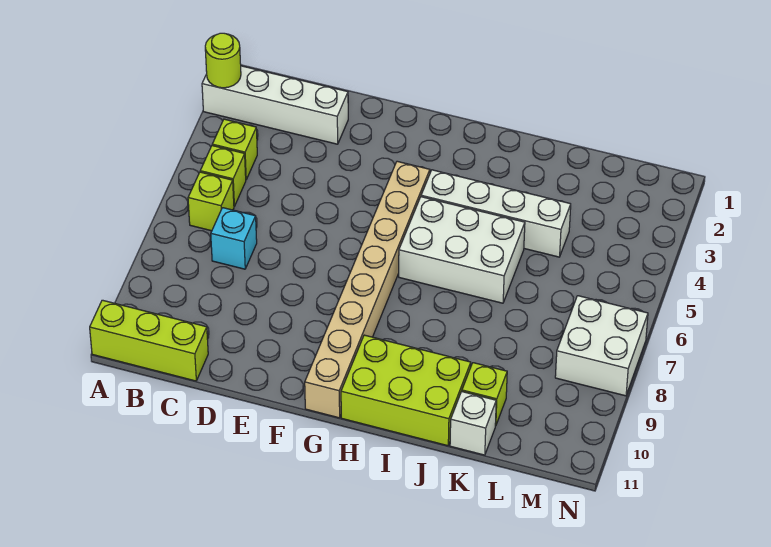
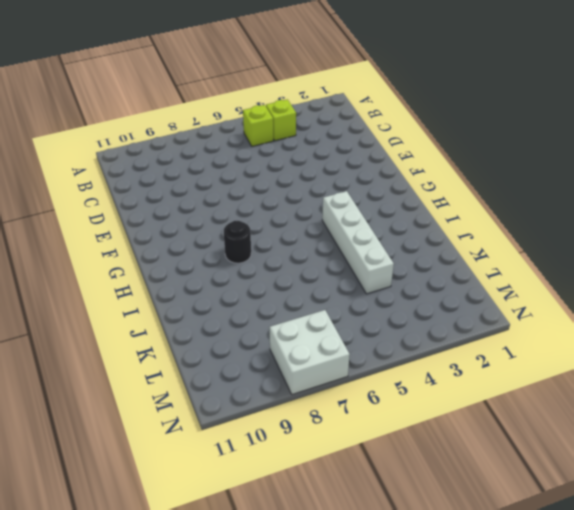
black 1x1 round brick [224,221,251,263] -> none
none -> white 1x4 brick [202,66,348,144]
none -> lime 1x3 brick [90,300,208,381]
none -> lime 1x1 brick [188,172,234,231]

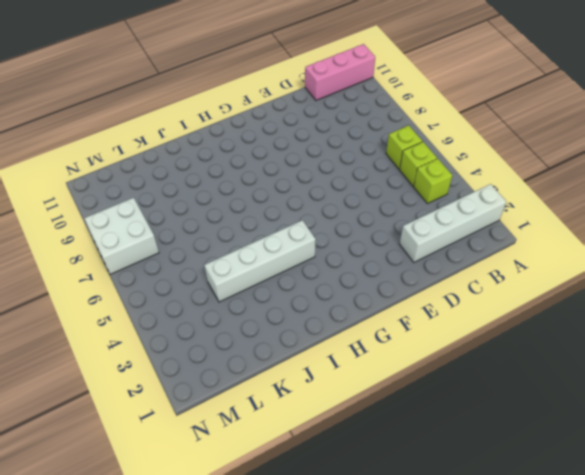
pink 1x3 brick [305,44,375,100] -> lime 1x3 brick [90,300,208,381]
none -> cyan 1x1 brick [211,208,257,269]
none -> tan 1x8 brick [305,161,430,418]
none -> white 2x3 brick [399,197,525,303]

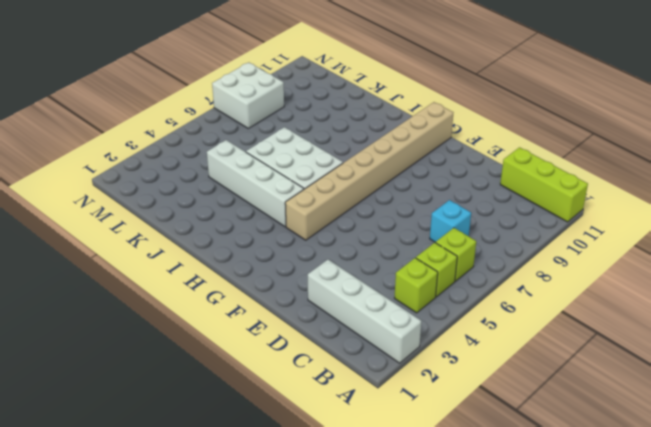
none -> lime 2x3 brick [341,335,471,446]
none -> lime 1x1 brick [462,363,507,426]
none -> white 1x1 brick [450,392,496,455]

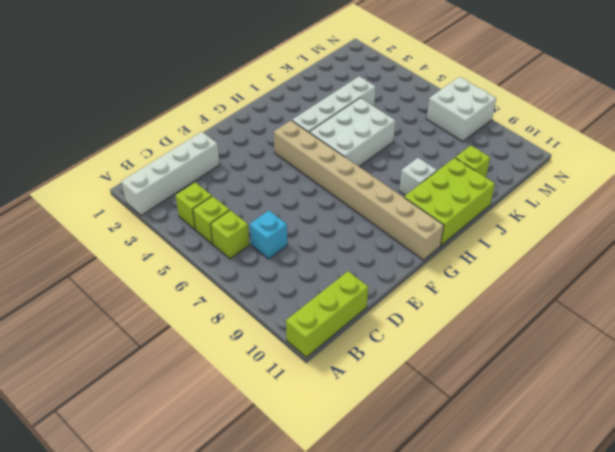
white 1x1 brick [399,158,437,195] -> white 1x1 brick moved to [450,392,496,455]
none -> lime 1x1 round brick [205,33,241,88]

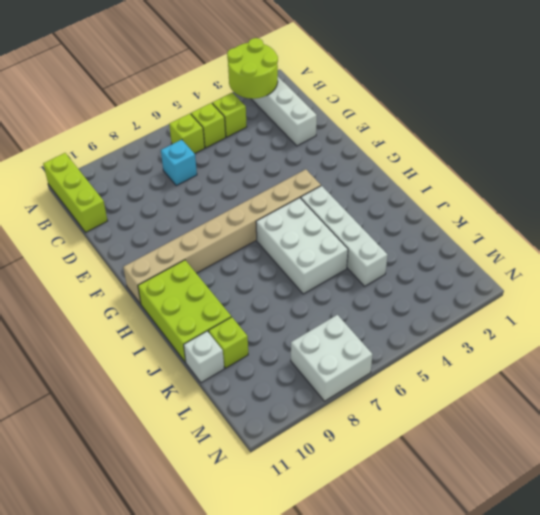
lime 2x2 round brick [227,38,278,99] -> lime 1x1 round brick [205,33,241,88]

